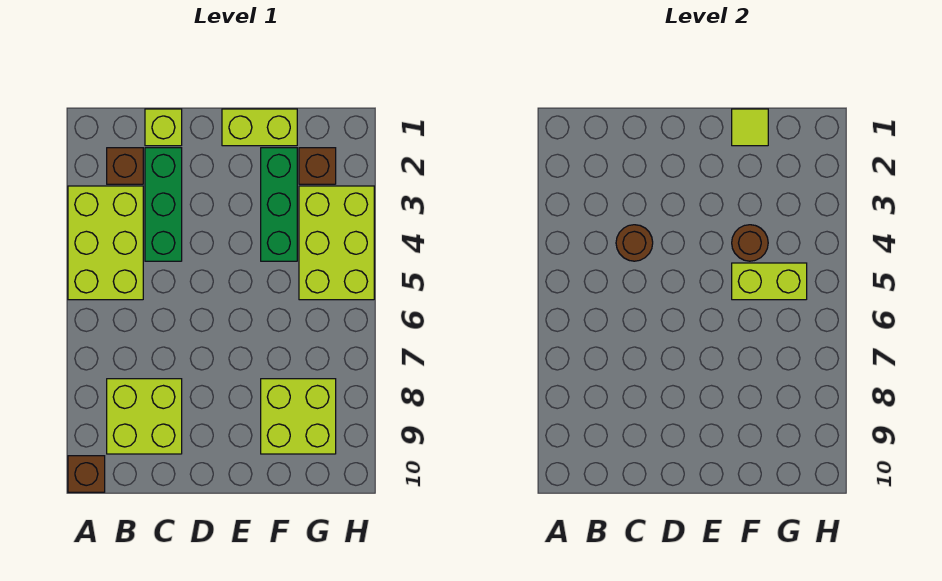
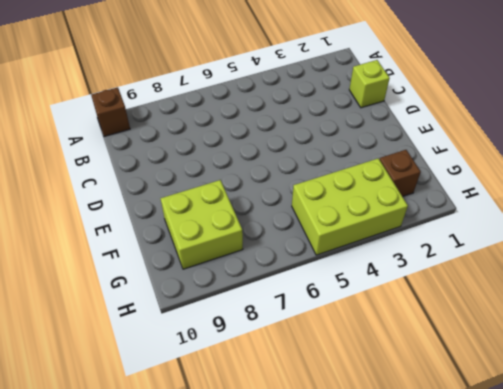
none -> lime 2x3 brick [68,186,143,300]
none -> brown 1x1 brick [107,148,143,184]
none -> lime 2x2 brick [107,379,182,454]

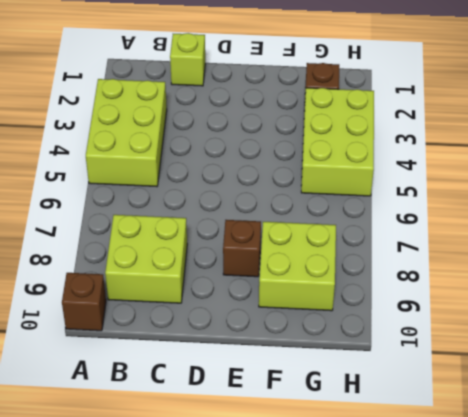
brown 1x1 brick [223,220,261,277] -> brown 1x1 brick moved to [107,148,143,184]
none -> green 1x3 brick [145,148,182,261]
none -> lime 1x2 brick [222,109,297,146]
none -> green 1x3 brick [261,148,297,261]

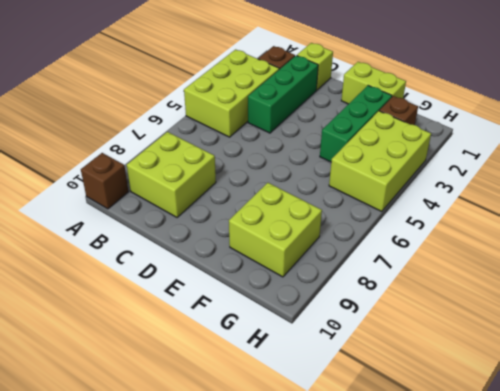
none -> brown 1x1 round brick [616,225,653,261]
none -> lime 1x1 tile [732,109,768,146]
none -> brown 1x1 round brick [732,225,768,261]

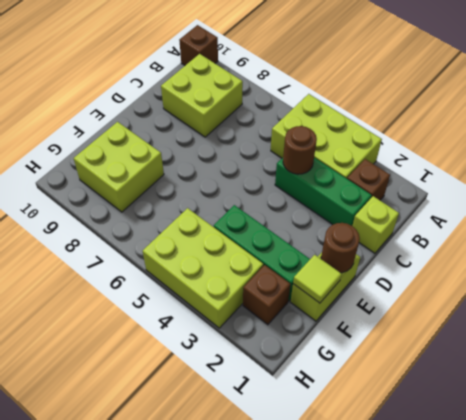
brown 1x1 round brick [321,223,360,273] -> brown 1x1 round brick moved to [732,225,768,261]
none -> lime 1x2 brick [732,263,807,300]

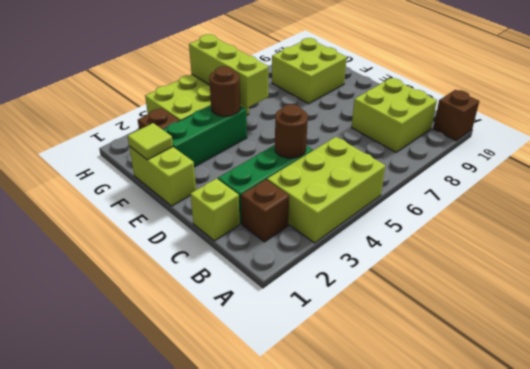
lime 1x3 brick [189,34,268,108] -> lime 1x2 brick [732,263,807,300]

